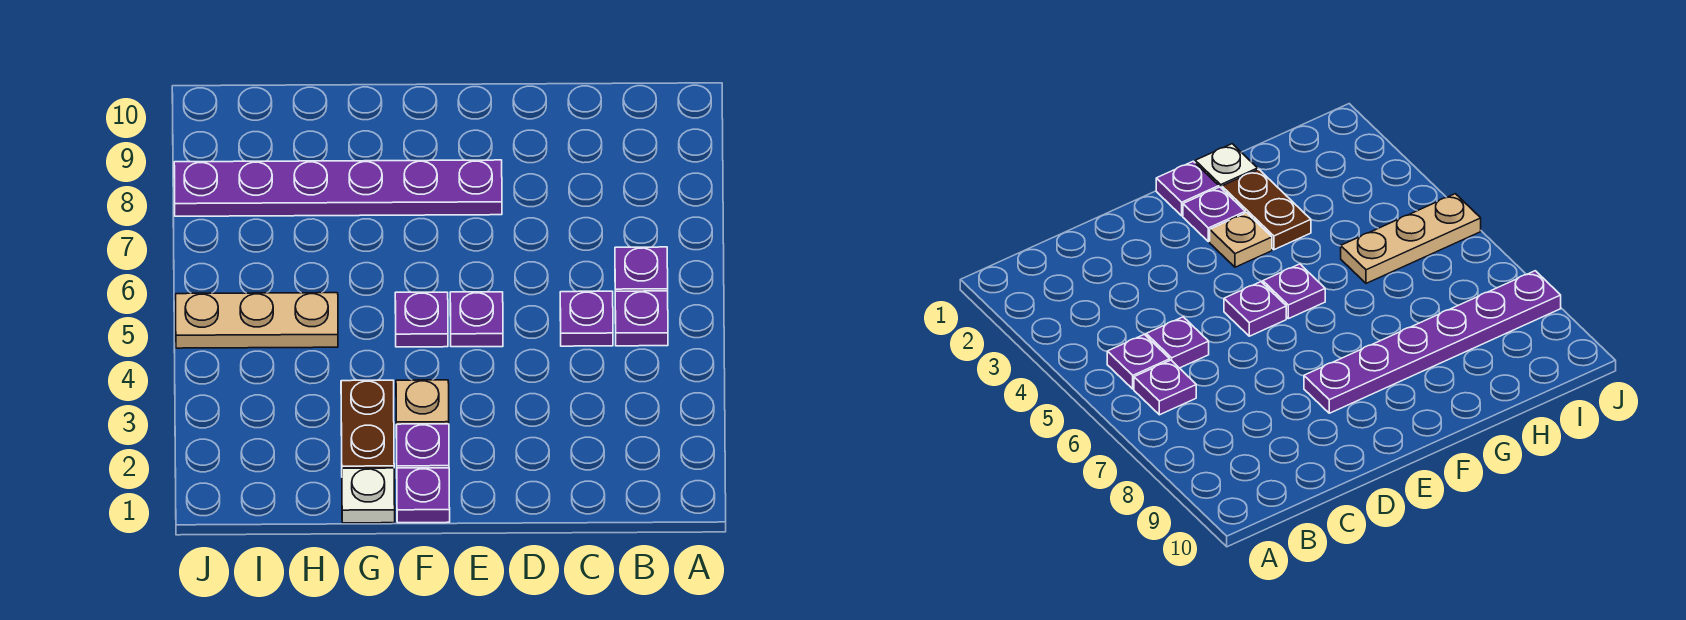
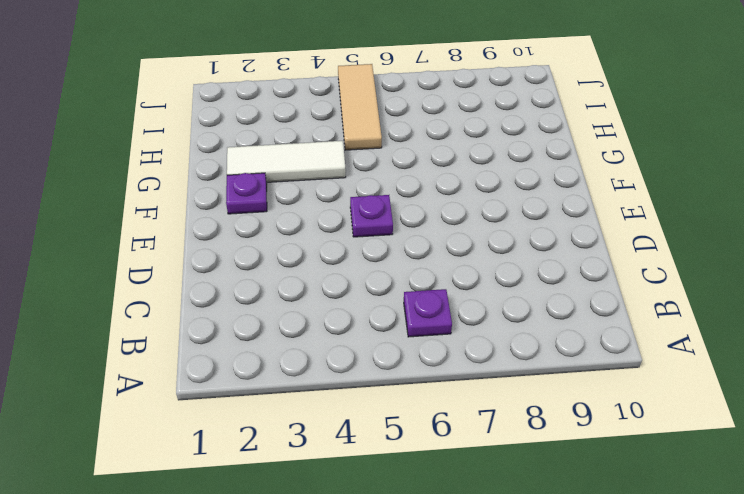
white 1x3 tile [227,141,346,182] -> brown 1x2 plate [341,380,394,468]
tan 1x3 tile [338,64,382,150] -> tan 1x3 plate [176,293,338,348]
none -> purple 1x1 plate [615,291,668,346]
none -> purple 1x1 plate [560,291,613,346]
none -> purple 1x6 plate [174,160,502,216]

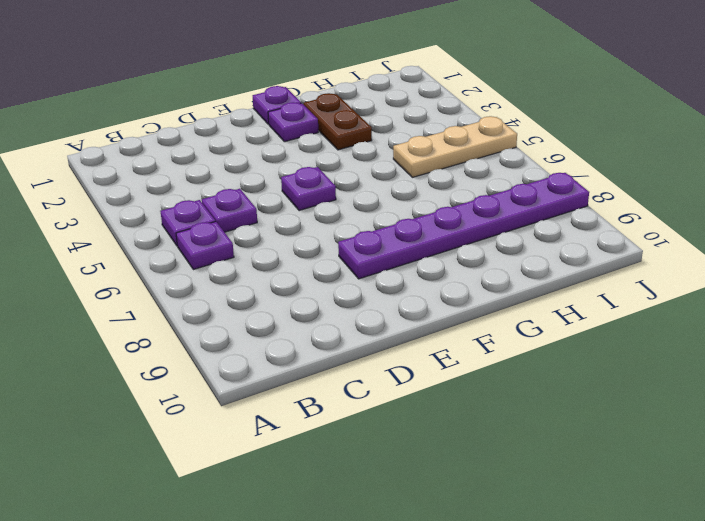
none -> tan 1x1 plate [396,380,449,424]
none -> purple 1x1 plate [395,292,448,347]
none -> white 1x1 plate [342,468,395,523]

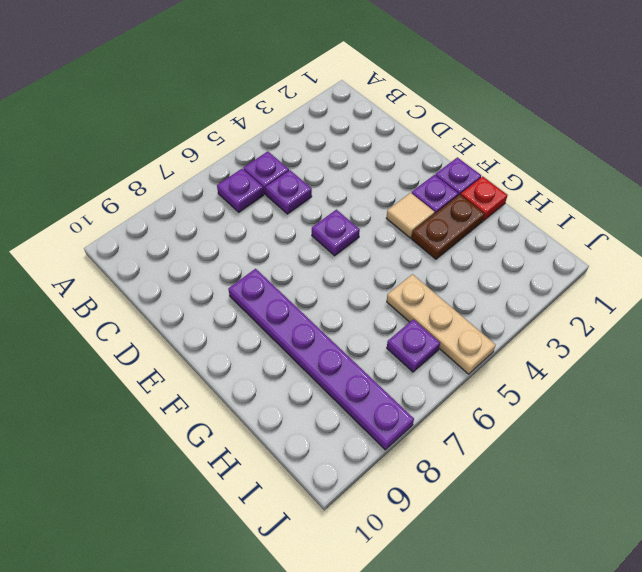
tan 1x1 tile [386,193,435,238] -> tan 1x1 plate [396,380,449,424]
red 1x1 plate [461,176,508,221] -> white 1x1 plate [342,468,395,523]
purple 1x1 plate [387,319,440,372] -> purple 1x1 plate moved to [395,292,448,347]

